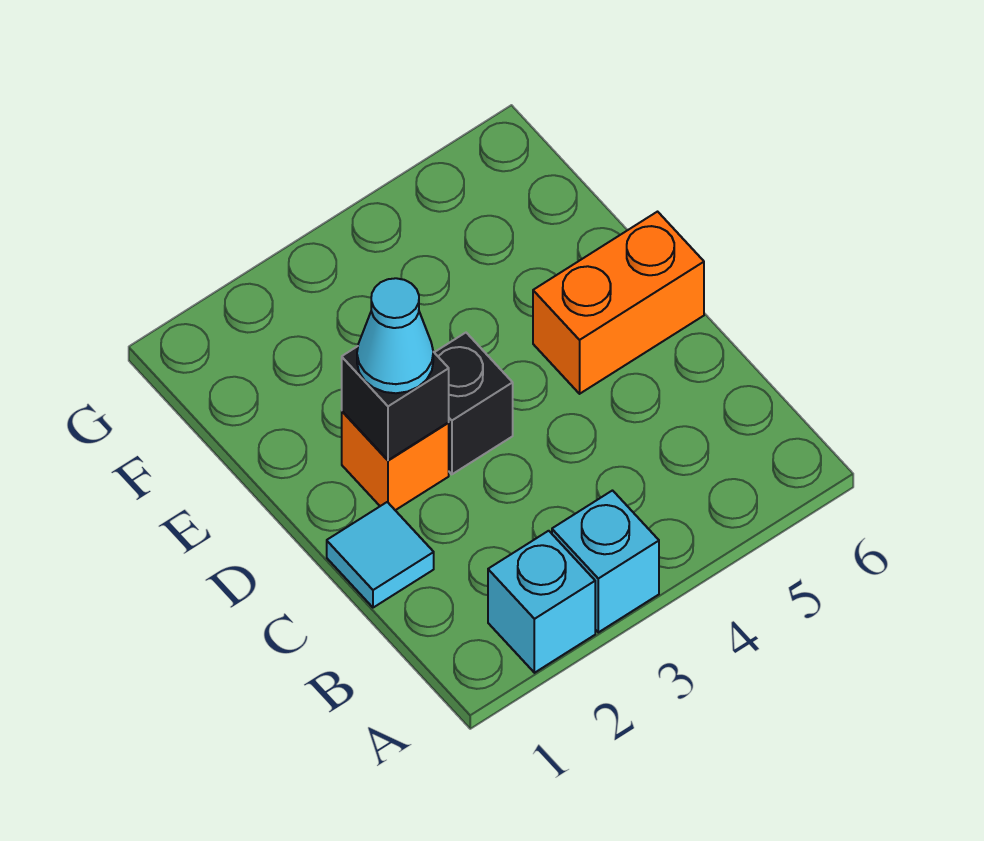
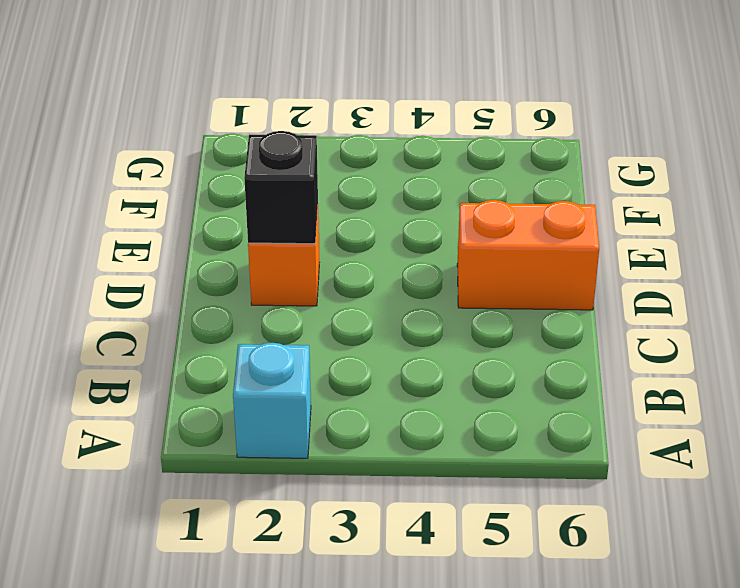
none -> cyan 1x1 brick [552,491,659,632]
none -> cyan 1x1 tile [327,502,434,608]

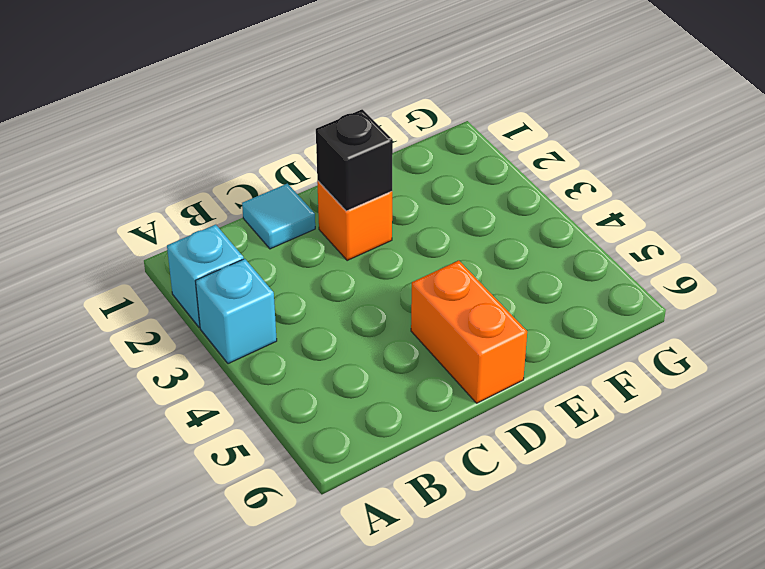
none -> black 1x1 brick [434,333,513,474]
none -> cyan 1x1 cone [357,278,433,393]

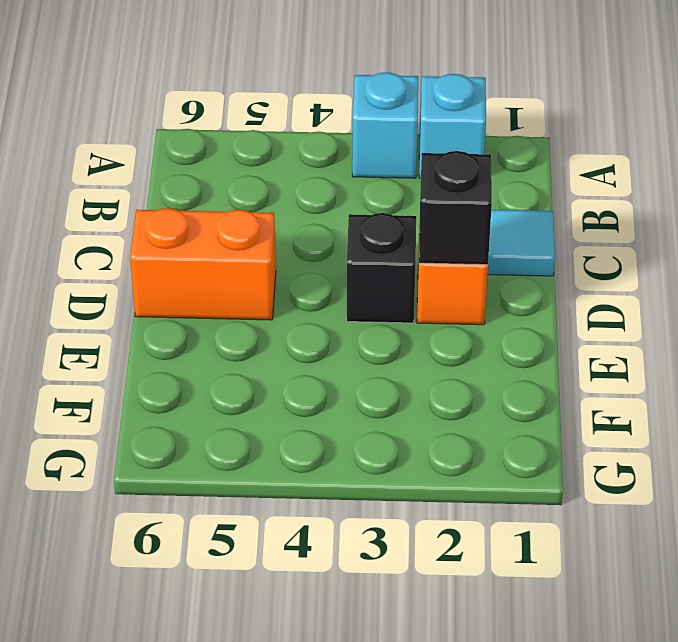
none -> cyan 1x1 cone [357,278,433,393]

